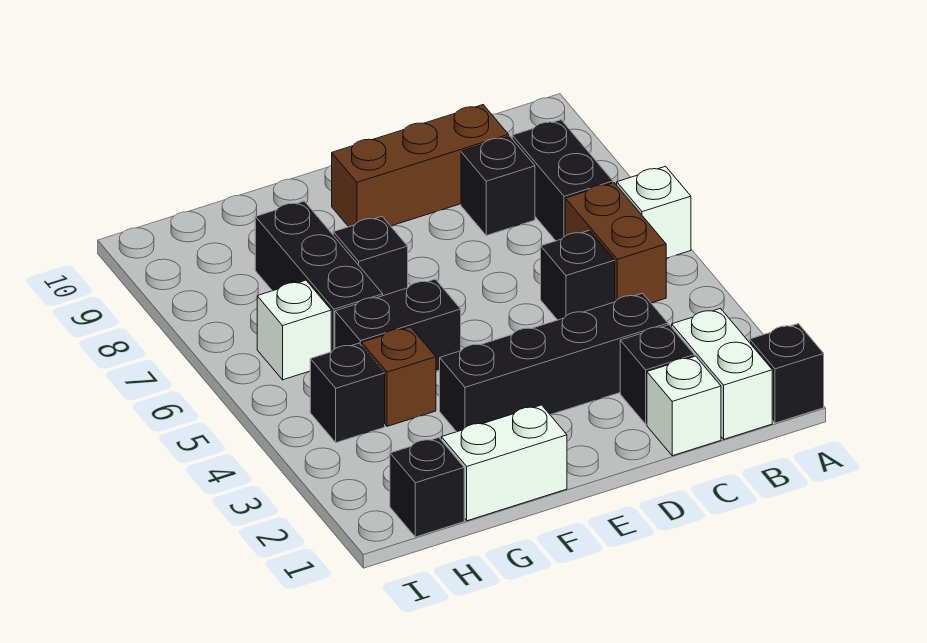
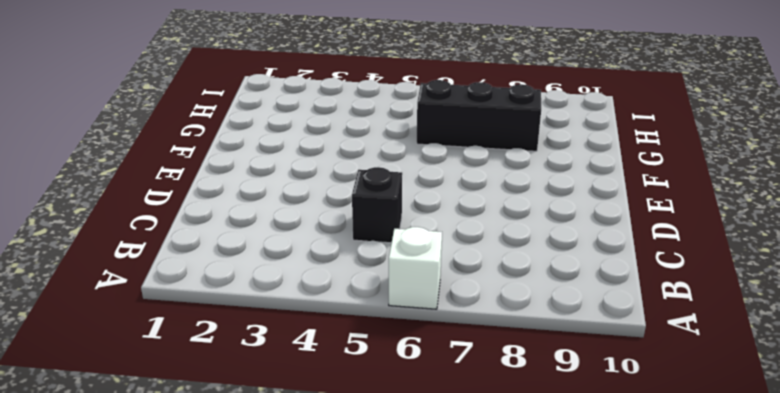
none -> black 1x1 brick [750,324,824,423]
none -> white 1x2 brick [672,309,772,439]
none -> brown 1x2 brick [565,183,666,303]

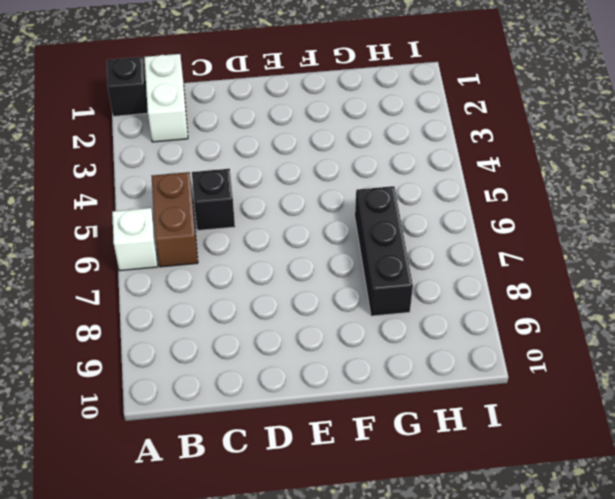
none -> black 1x2 brick [512,120,613,241]
none -> white 1x1 brick [647,356,721,456]
none -> black 1x1 brick [620,325,695,424]

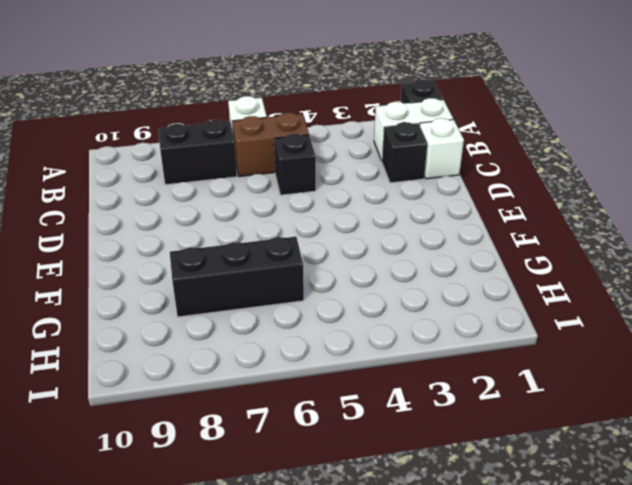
none -> black 1x4 brick [440,293,668,432]
none -> black 1x1 brick [461,136,535,235]
none -> brown 1x3 brick [332,105,509,227]

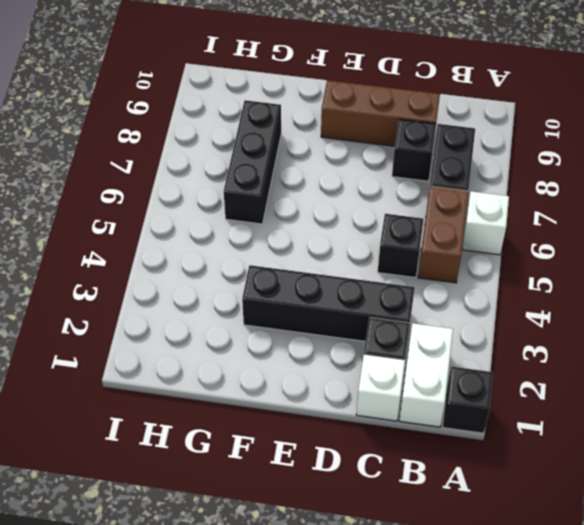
none -> white 1x2 brick [441,405,567,521]
none -> black 1x2 brick [335,279,461,371]
none -> black 1x1 brick [333,216,408,296]

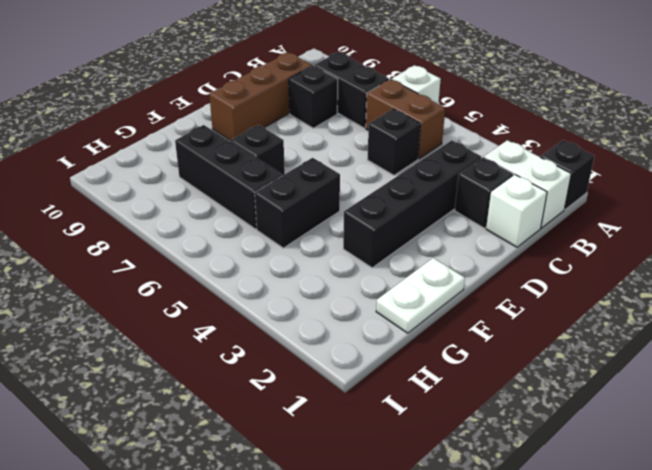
white 1x2 plate [376,258,465,333] -> white 1x2 brick [441,405,567,521]
none -> brown 1x1 brick [362,327,436,426]
none -> black 1x1 brick [390,438,464,537]
none -> black 1x1 brick [310,343,385,443]

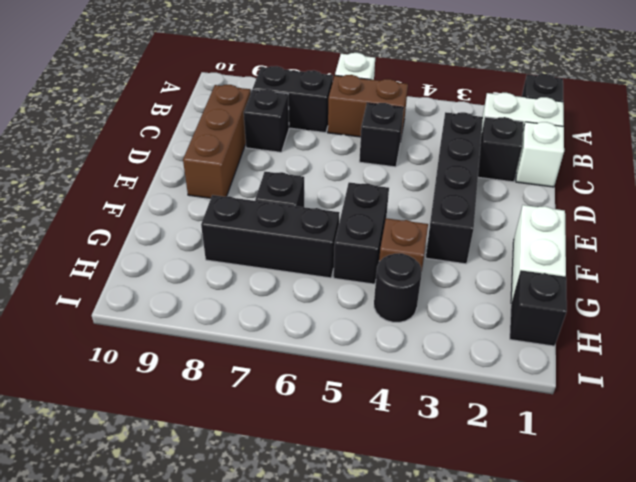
black 1x1 round brick [374,253,422,322] -> black 1x1 brick [310,343,385,443]
none -> white 1x1 brick [257,280,331,380]

